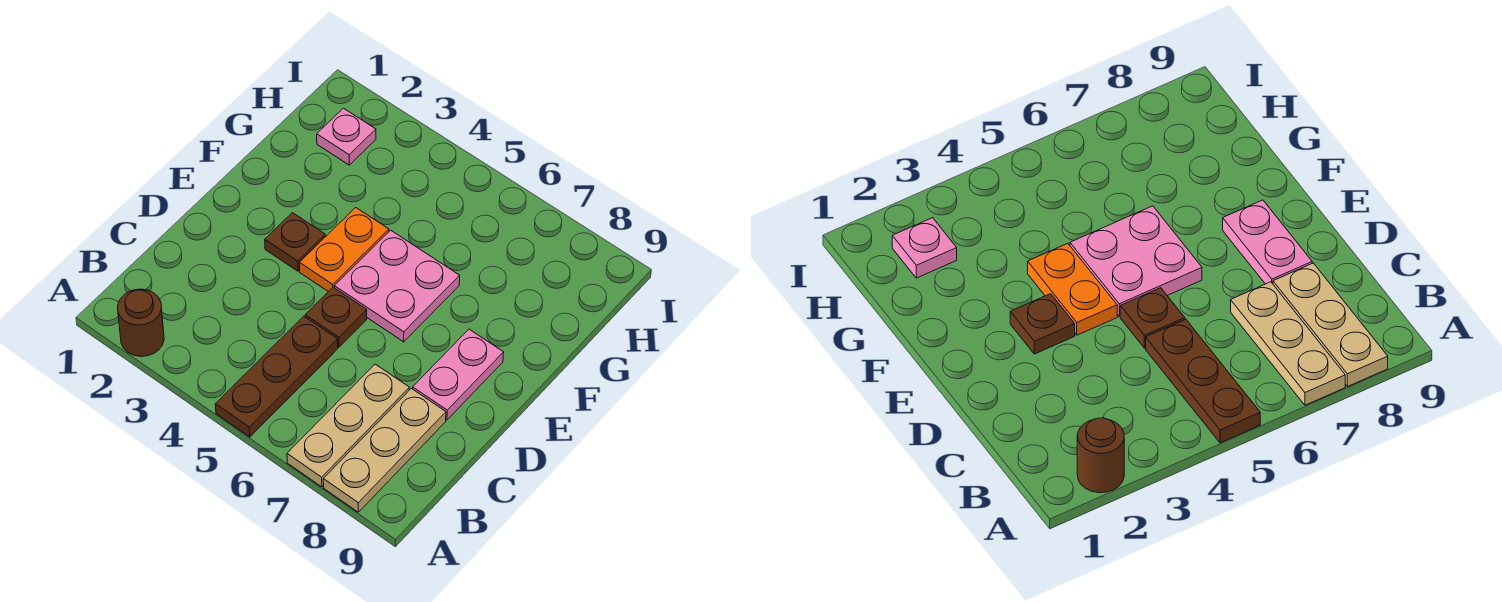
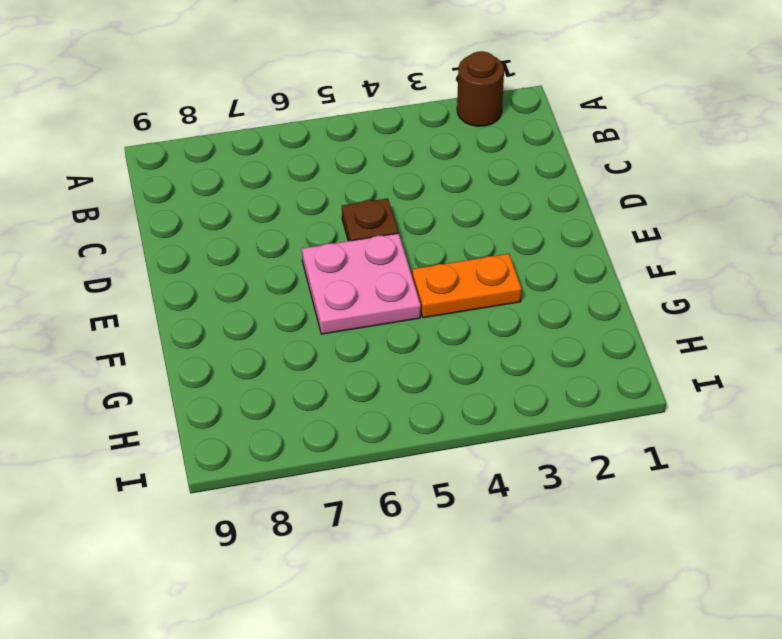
orange 1x2 plate [412,254,521,318] -> orange 1x2 plate turned to [299,207,389,292]
none -> brown 1x3 plate [215,316,338,437]
none -> tan 1x3 plate [287,364,409,487]

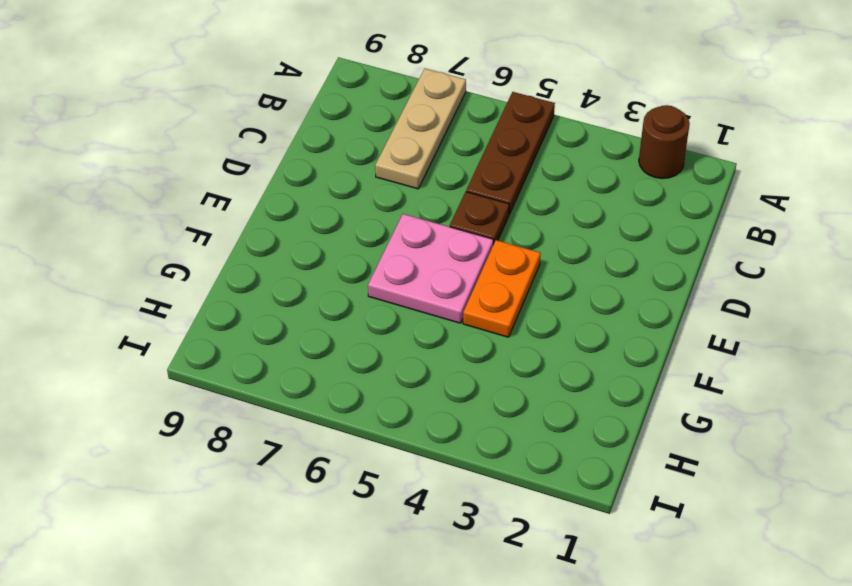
none -> tan 1x3 plate [323,389,446,512]
none -> pink 1x2 plate [413,329,504,420]

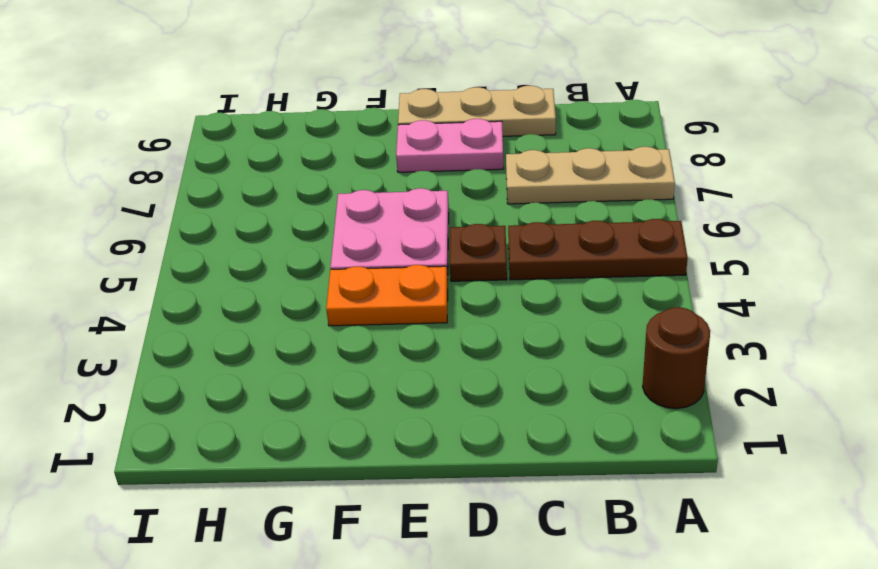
tan 1x3 plate [398,86,556,136] -> tan 1x3 plate moved to [323,389,446,512]
none -> brown 1x1 plate [265,213,325,271]
none -> pink 1x1 plate [317,108,376,165]

